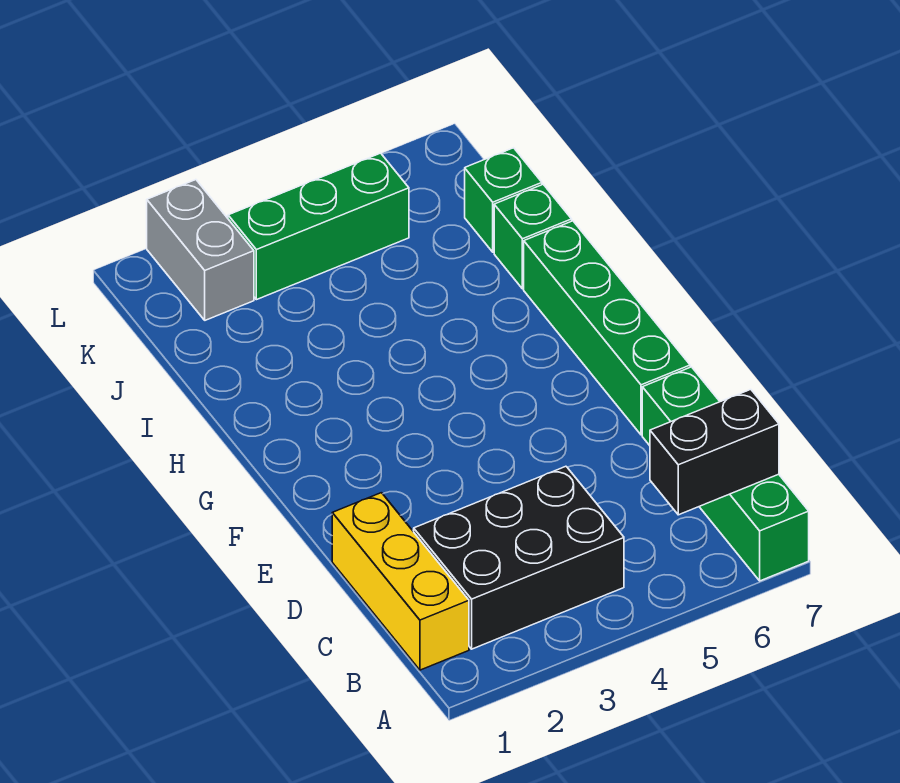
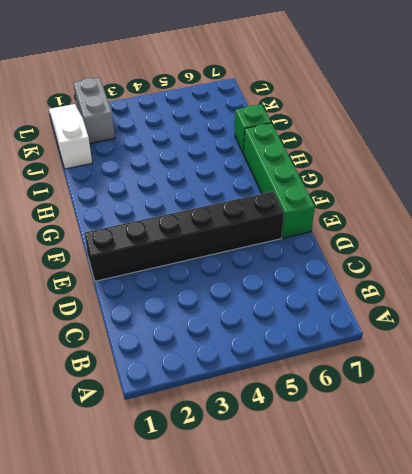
black 1x6 brick [84,192,284,281] -> none
white 1x3 slope [49,104,92,169] -> none
none -> green 1x4 brick [642,367,809,581]
none -> yellow 1x3 brick [332,493,469,670]

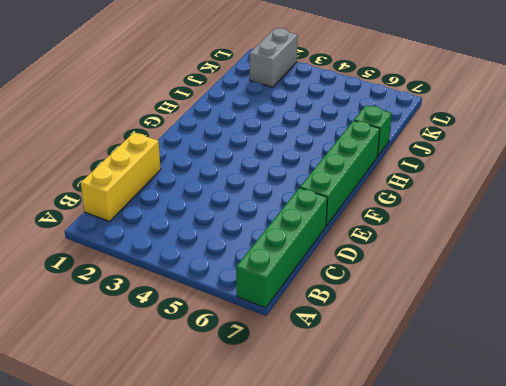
none -> black 2x3 brick [414,466,624,649]
none -> green 1x1 brick [465,148,542,252]

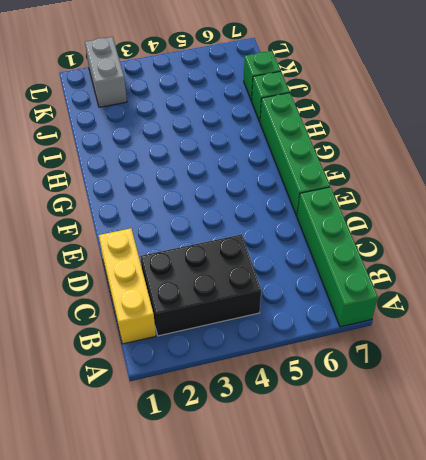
none -> green 1x3 brick [228,153,409,300]
none -> black 1x2 brick [650,389,779,515]

